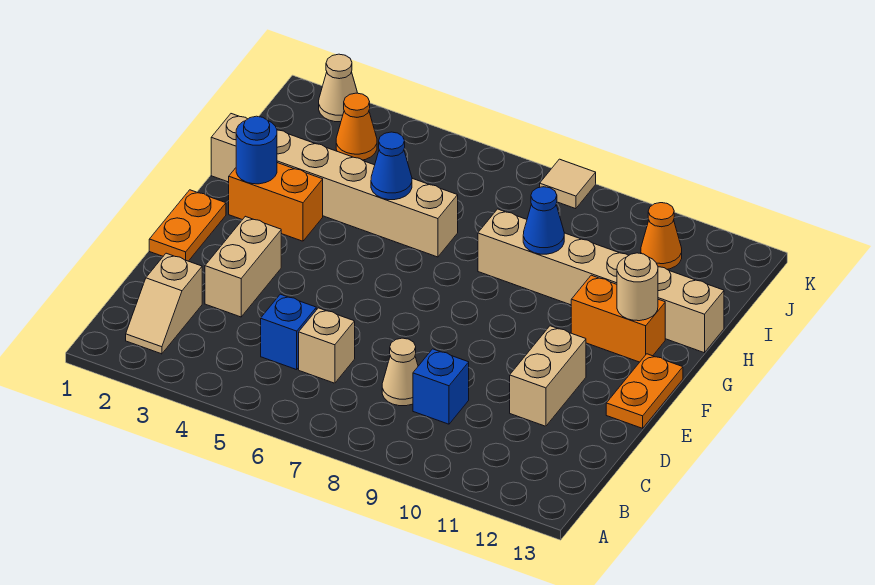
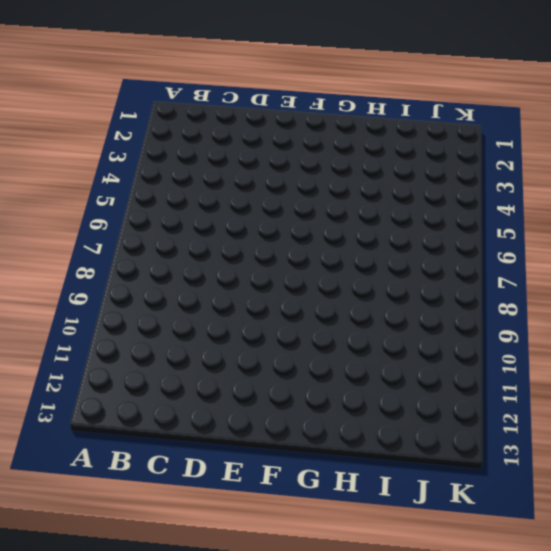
none -> tan 1x2 slope [126,253,202,354]
none -> blue 1x1 brick [261,294,316,370]
none -> tan 1x1 brick [299,308,355,383]

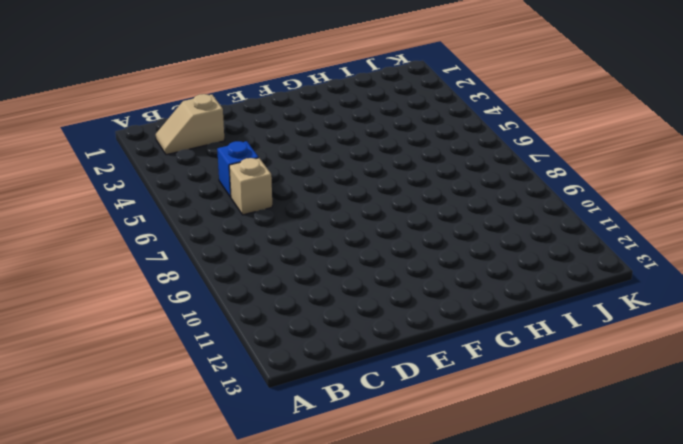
none -> tan 1x1 cone [382,338,418,406]
none -> blue 1x1 brick [413,349,469,424]
none -> tan 1x2 brick [205,216,281,317]

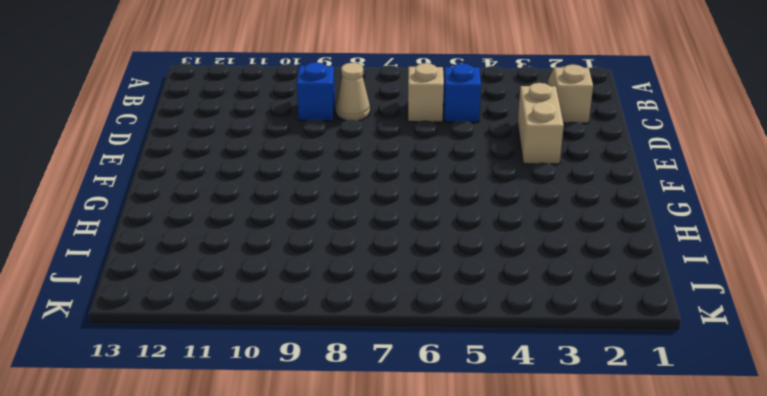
none -> tan 1x2 brick [510,326,586,426]
none -> orange 1x2 plate [149,190,226,261]
none -> orange 1x2 plate [606,354,683,428]

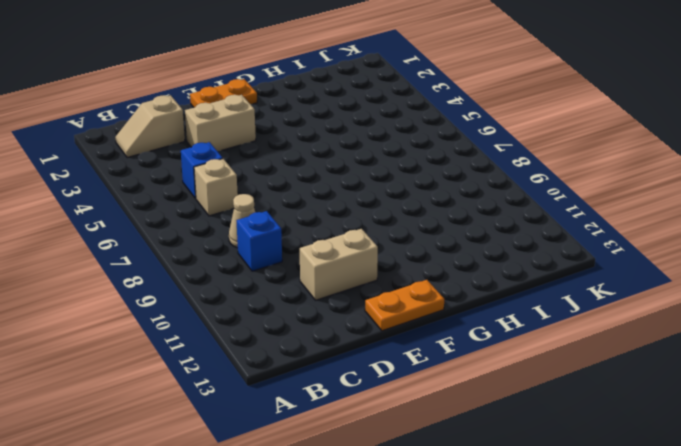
none -> orange 1x2 brick [229,163,323,241]
none -> orange 1x2 brick [571,275,665,362]
none -> tan 1x6 brick [211,114,458,257]

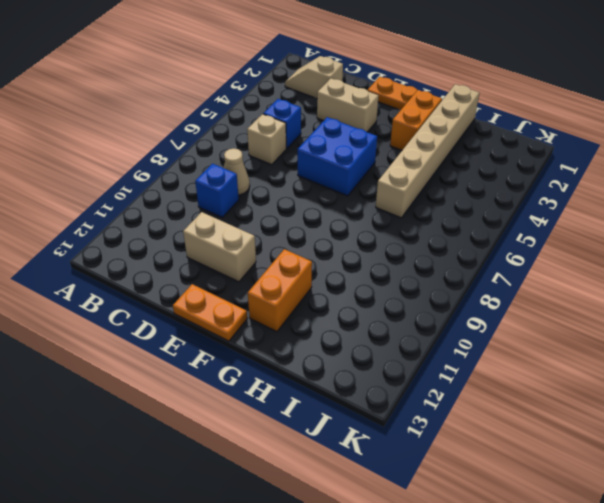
blue 2x2 brick [298,117,377,196] -> none
none -> tan 1x6 brick [478,209,724,353]
none -> orange 1x1 cone [336,93,377,160]
none -> orange 1x1 cone [641,203,682,269]

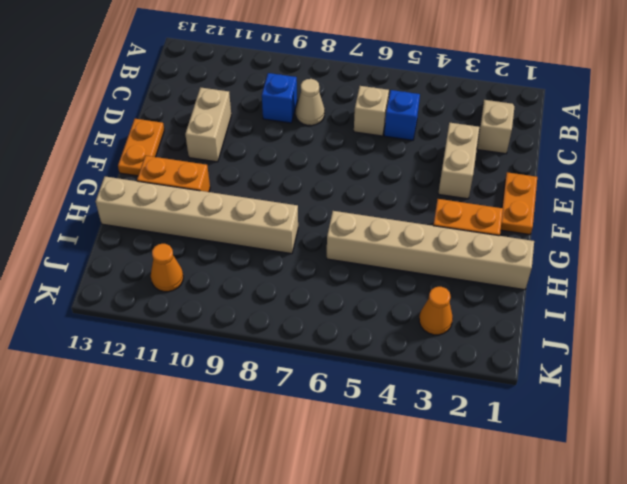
none -> tan 1x1 cone [319,54,357,122]
none -> tan 1x1 tile [540,159,596,209]
none -> blue 1x1 round brick [236,116,277,184]

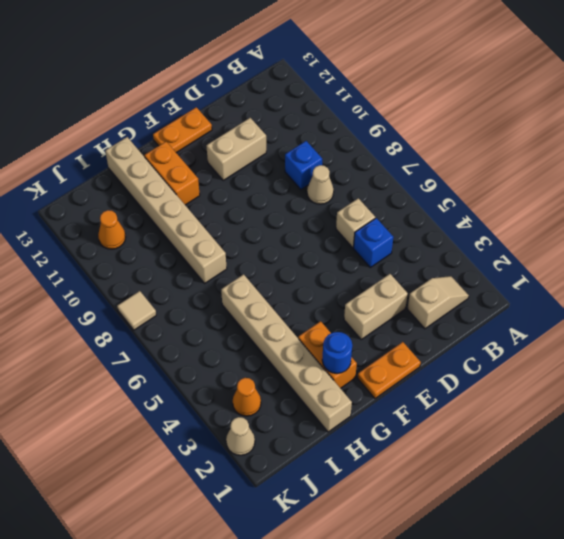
none -> tan 1x1 round brick [617,253,658,321]
none -> blue 1x1 cone [371,132,412,200]
none -> blue 1x1 cone [523,187,564,254]

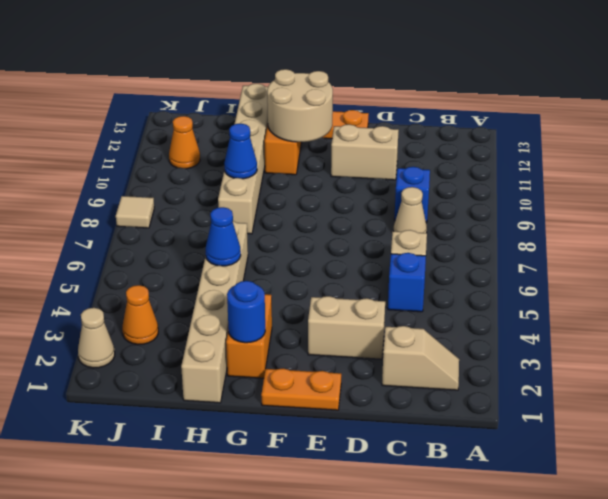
tan 2x2 round brick [267,69,333,142] -> tan 1x1 round brick [617,253,658,321]

